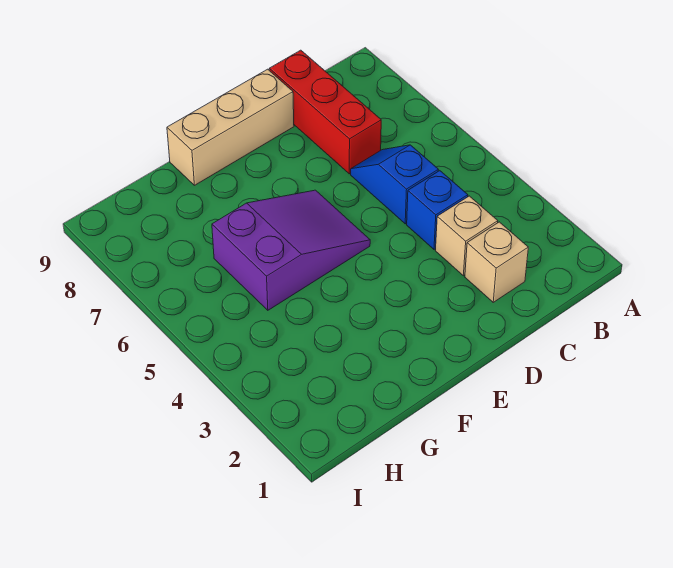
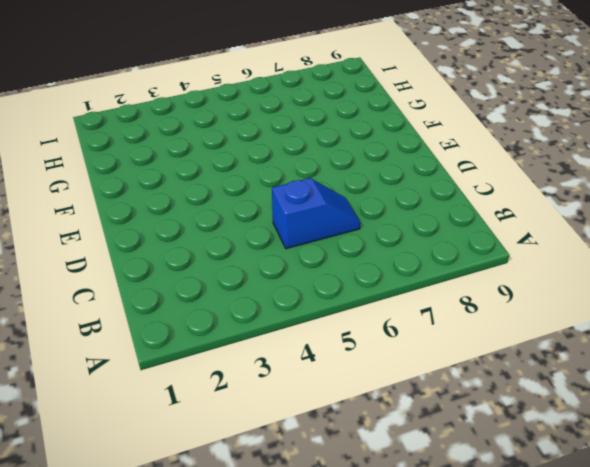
none -> tan 1x1 brick [465,222,528,302]
none -> tan 1x1 brick [435,196,498,276]

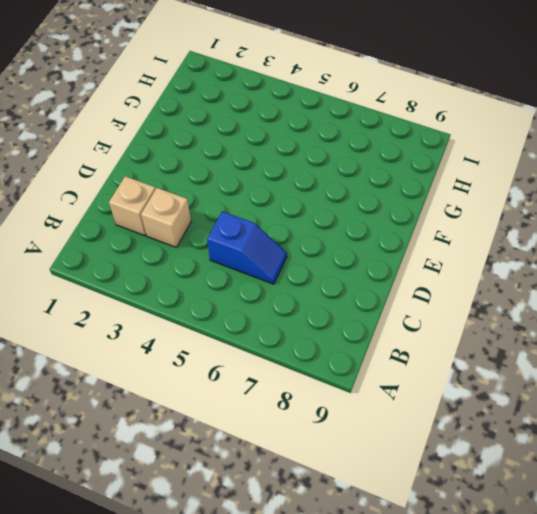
none -> blue 1x1 brick [407,171,468,249]
none -> red 1x3 brick [269,50,381,174]

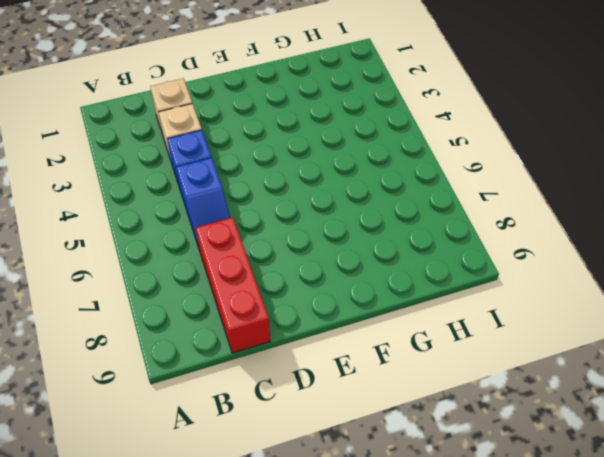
none -> tan 1x3 brick [167,69,294,185]
none -> purple 2x3 slope [212,190,370,310]

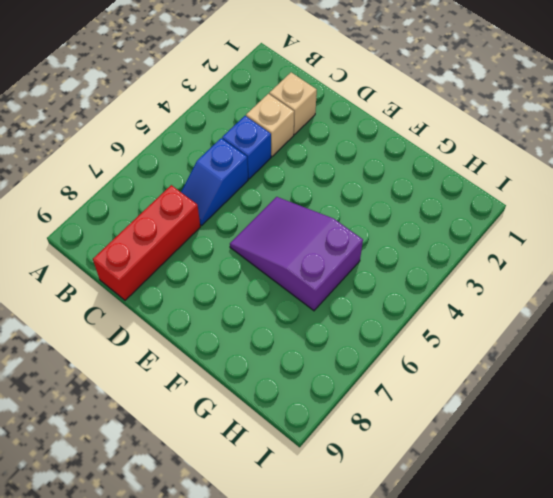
none -> tan 1x3 brick [167,69,294,185]

